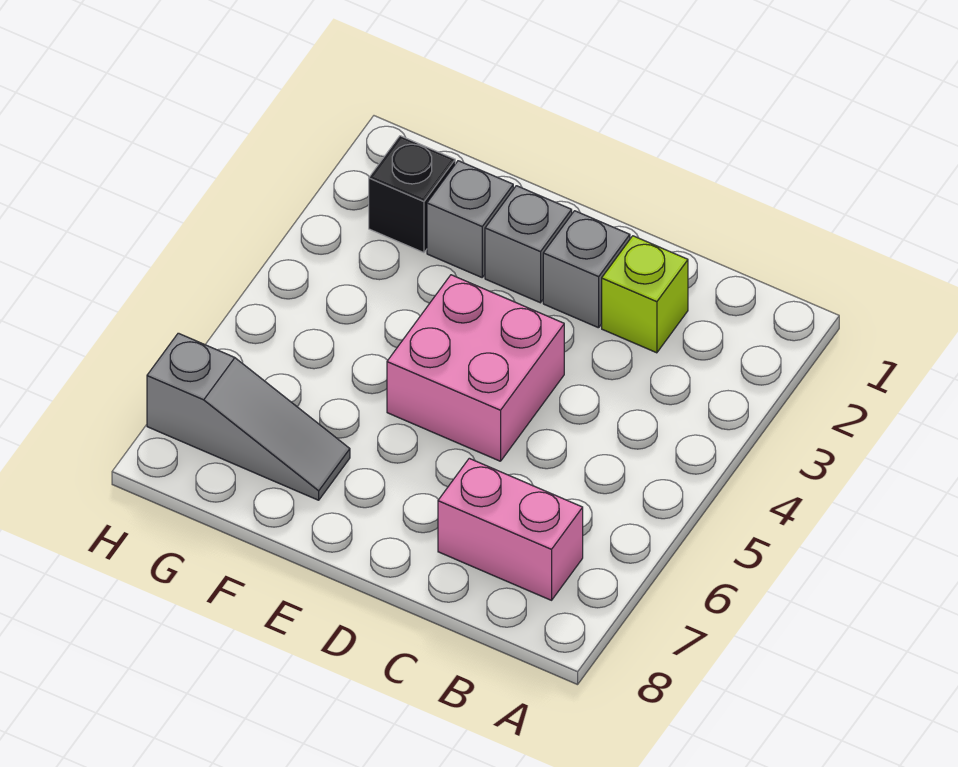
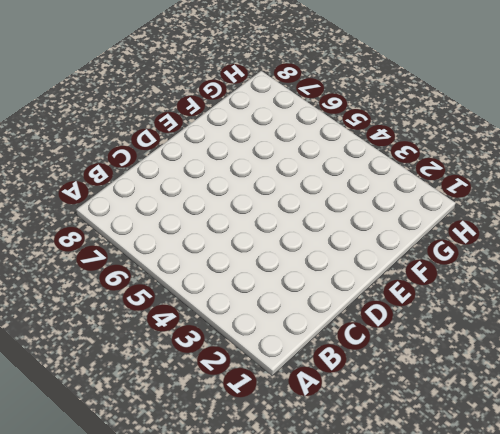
none -> pink 1x2 brick [438,458,583,600]
none -> lime 1x1 brick [602,236,688,353]

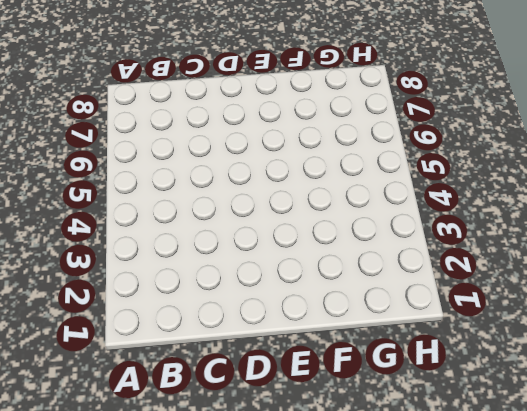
none -> pink 1x2 brick [438,458,583,600]
none -> lime 1x1 brick [602,236,688,353]

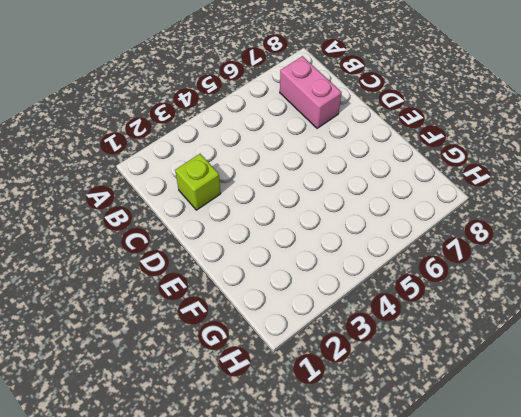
none -> grey 1x1 brick [543,211,630,328]
none -> pink 2x2 brick [387,275,564,461]

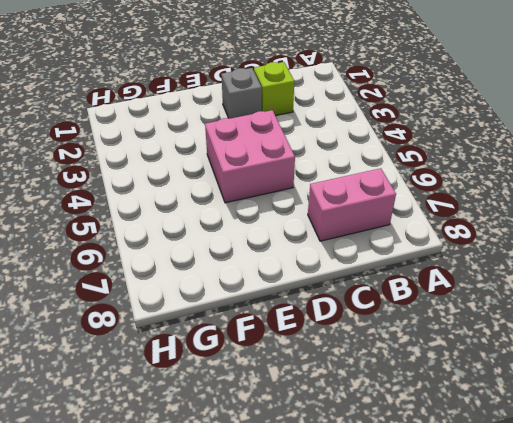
none -> grey 1x1 brick [485,186,572,303]
none -> grey 1x1 brick [427,161,513,277]

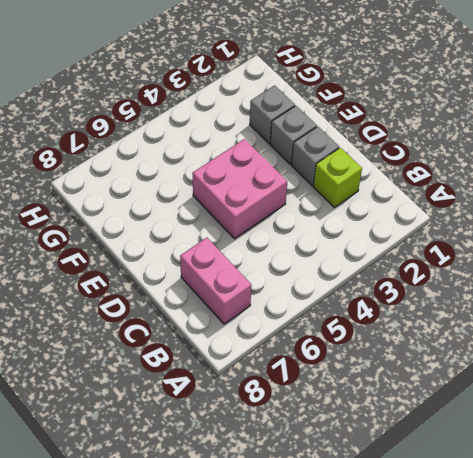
none -> grey 1x3 slope [147,333,350,500]
none -> black 1x1 brick [369,136,455,253]

